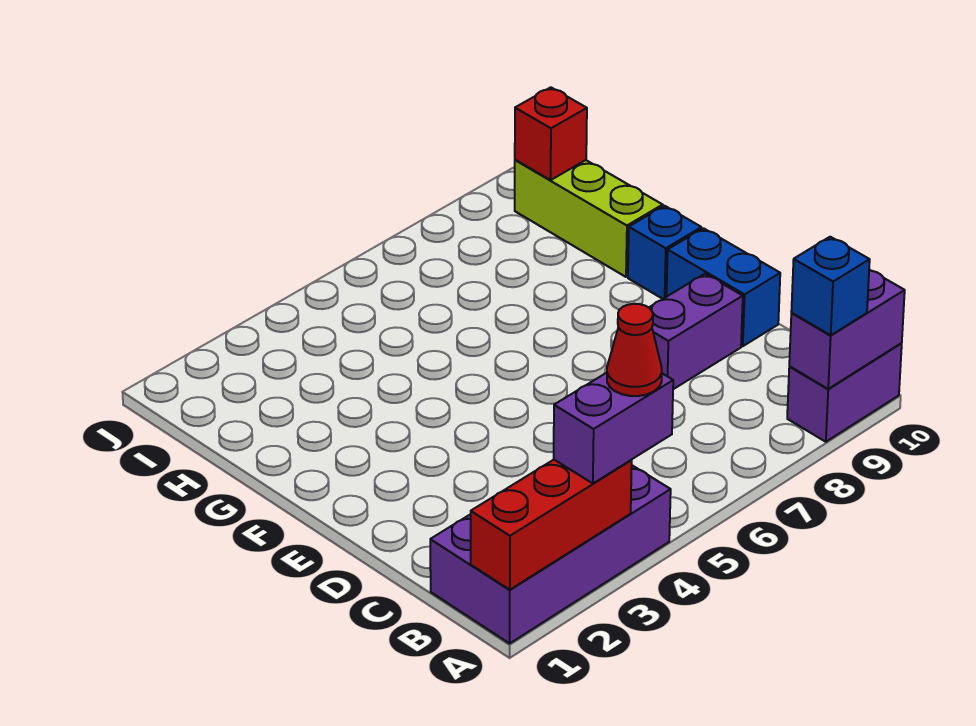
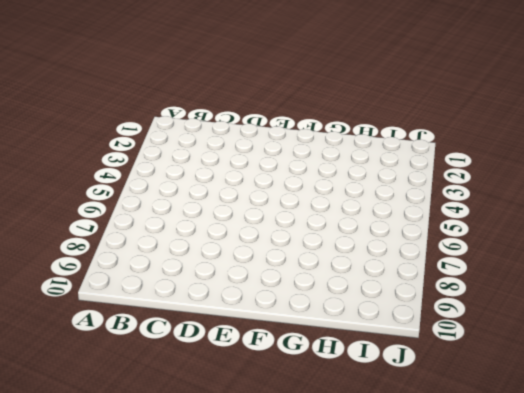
none -> purple 2x4 brick [430,465,671,643]
none -> purple 1x2 brick [787,343,902,442]
none -> purple 1x2 brick [649,274,743,389]

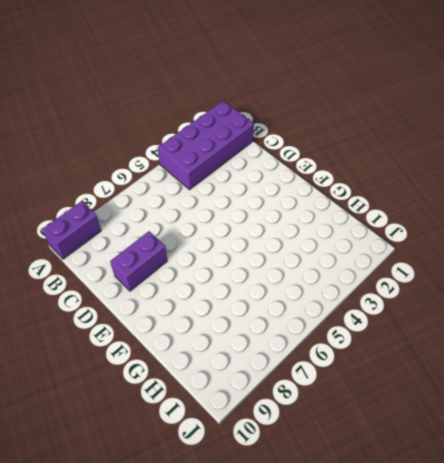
none -> blue 1x2 brick [667,228,780,346]
none -> blue 1x1 brick [628,206,701,299]
none -> lime 1x3 brick [515,160,663,277]

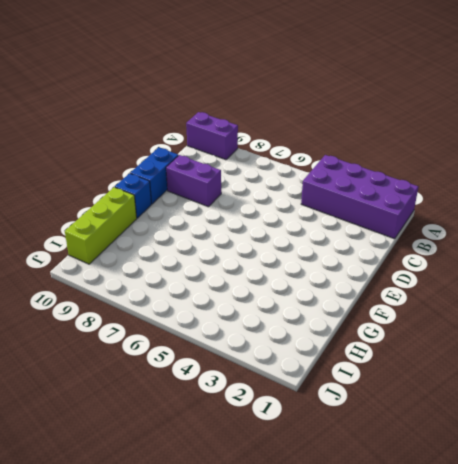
none -> red 1x3 brick [471,460,632,590]
none -> purple 1x2 brick [789,270,905,389]
none -> red 1x1 brick [515,87,587,180]

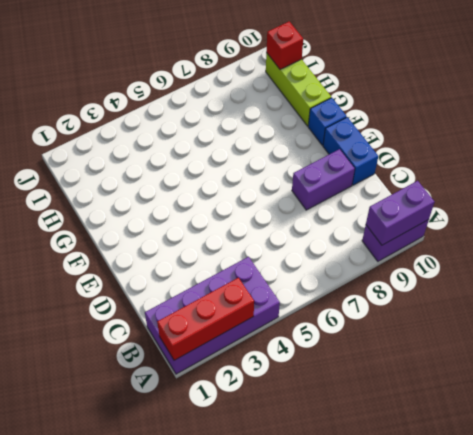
none -> purple 1x2 brick [554,373,673,483]
none -> blue 1x1 brick [791,237,870,335]
none -> red 1x1 cone [607,304,662,396]

